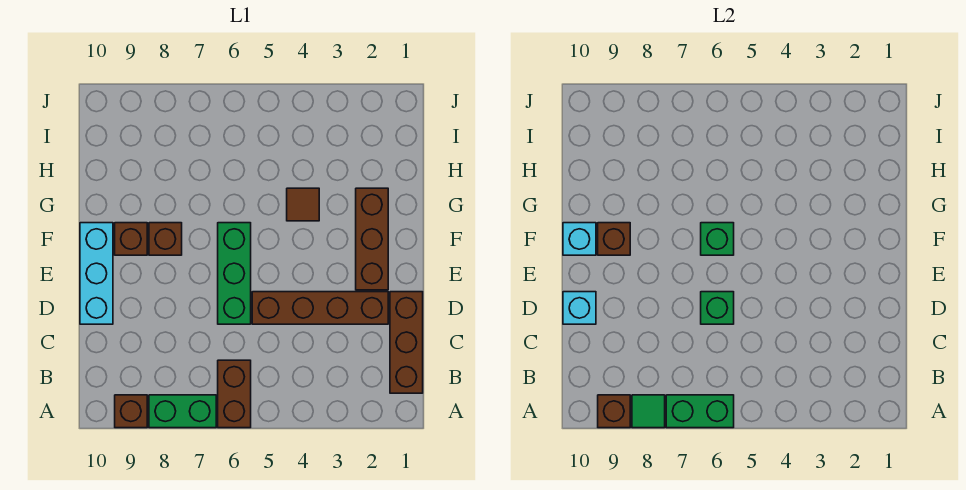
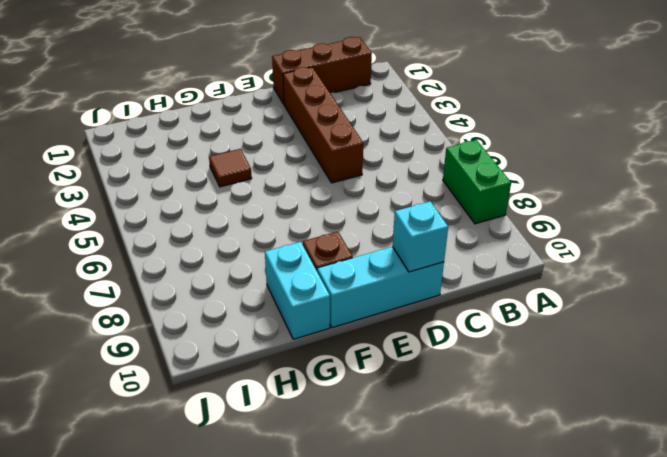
cyan 1x2 brick [265,242,330,339] -> none
none -> brown 1x2 brick [218,360,251,428]
none -> brown 1x1 brick [115,395,147,428]
none -> green 1x3 brick [218,223,251,324]

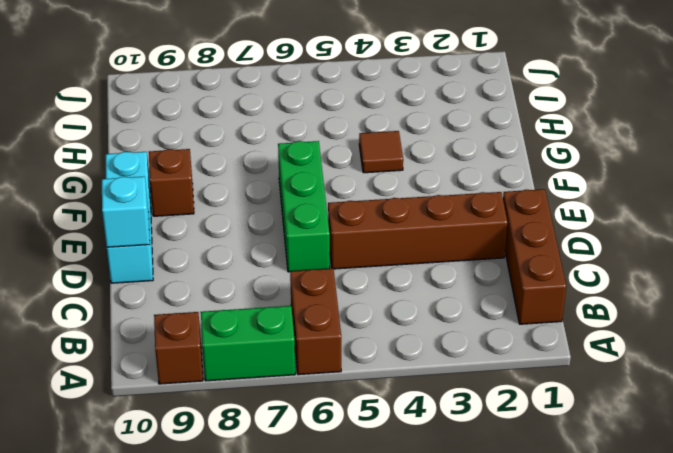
none -> brown 1x3 brick [356,188,388,290]
none -> brown 1x1 brick [149,223,182,255]
none -> green 1x2 brick [666,395,734,428]

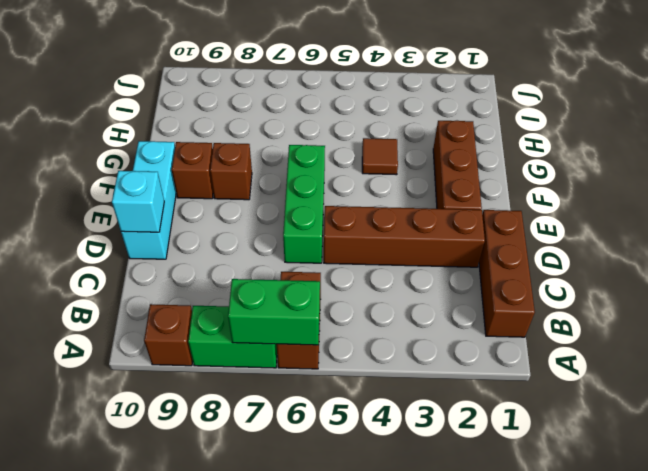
none -> green 1x1 tile [632,395,665,428]
none -> brown 1x1 brick [598,395,630,428]
none -> green 1x1 brick [701,292,734,324]

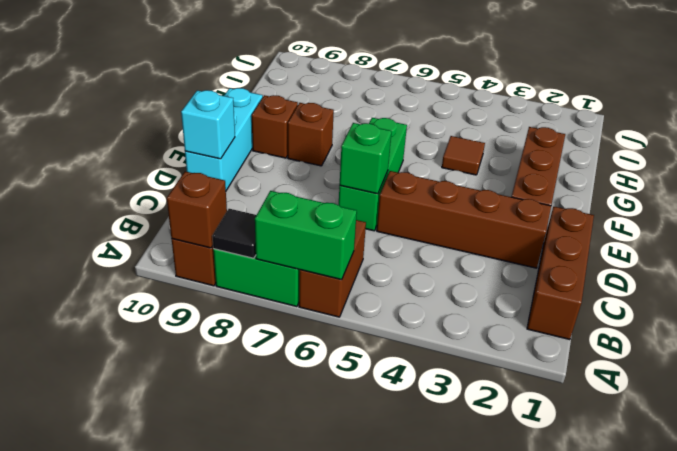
black 1x1 tile [212,209,256,258] -> green 1x1 tile [632,395,665,428]
none -> green 1x1 brick [701,223,734,255]
none -> brown 1x1 brick [598,223,630,255]
none -> cyan 1x1 brick [563,223,596,255]

